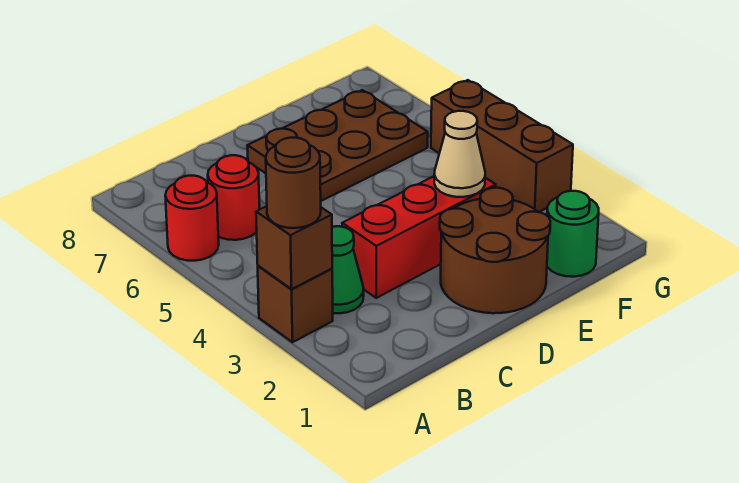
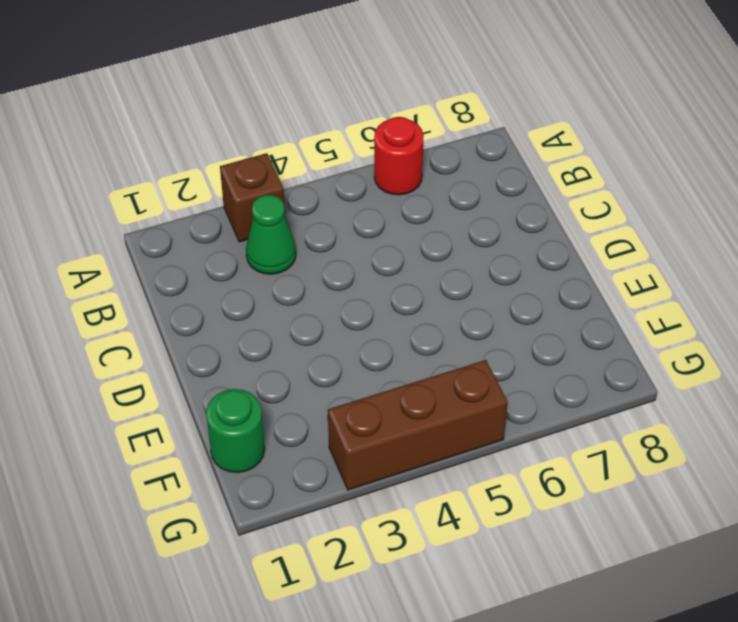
none -> red 1x1 round brick [208,155,259,240]
none -> red 1x3 brick [342,176,496,298]
none -> brown 2x2 round brick [440,188,550,313]

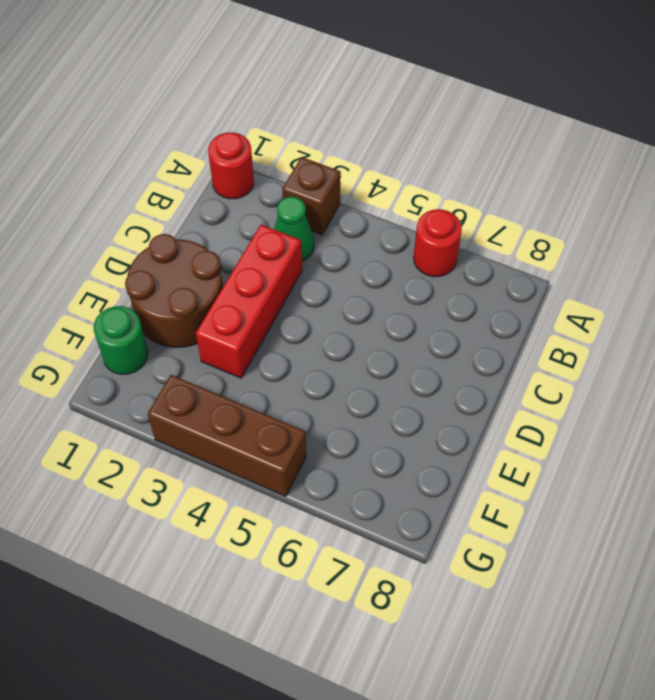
red 1x1 round brick [208,132,254,199] -> red 1x1 round brick moved to [208,155,259,240]
none -> brown 2x3 plate [247,90,428,201]
none -> brown 1x1 brick [256,206,332,289]
none -> tan 1x1 cone [434,111,485,197]

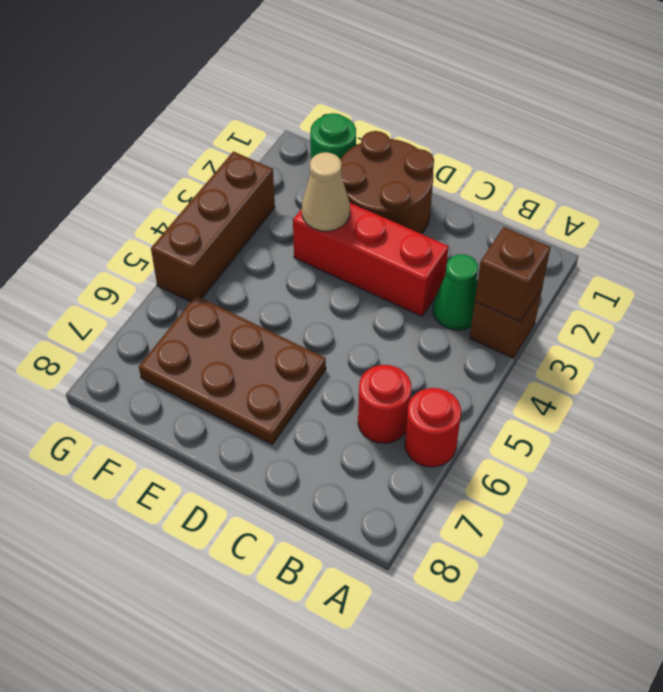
none -> brown 1x1 round brick [266,138,321,228]

